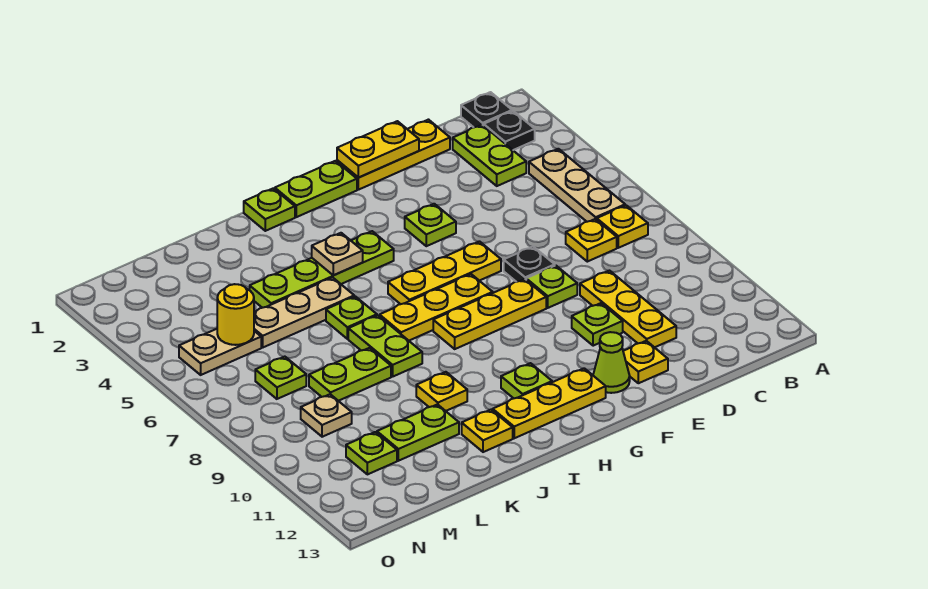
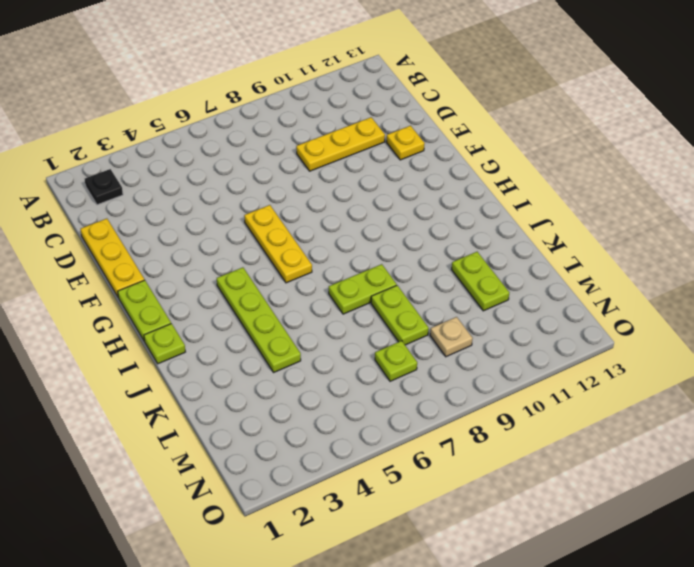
none -> black 1x1 plate [461,92,512,127]
none -> tan 1x3 plate [529,149,625,222]
none -> yellow 1x1 plate [597,205,648,248]
none -> lime 1x2 plate [453,125,526,186]

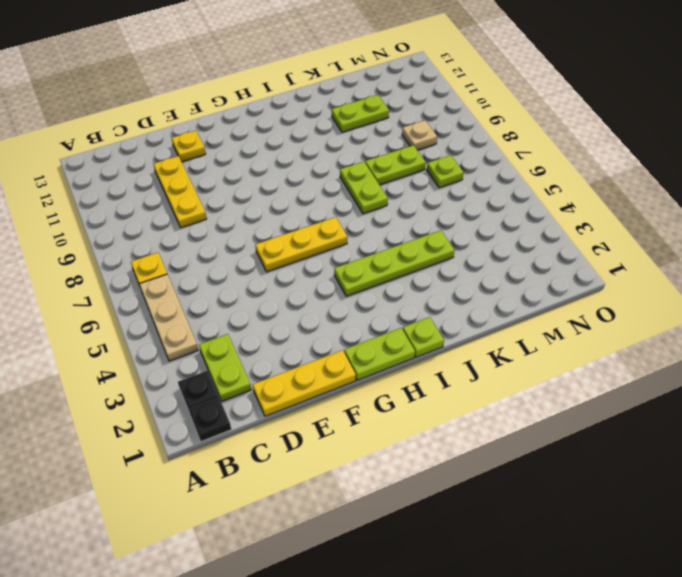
none -> yellow 1x1 plate [566,219,617,262]
none -> black 1x1 plate [504,247,555,282]
none -> lime 1x1 plate [526,265,577,308]
none -> lime 1x1 plate [572,303,623,346]

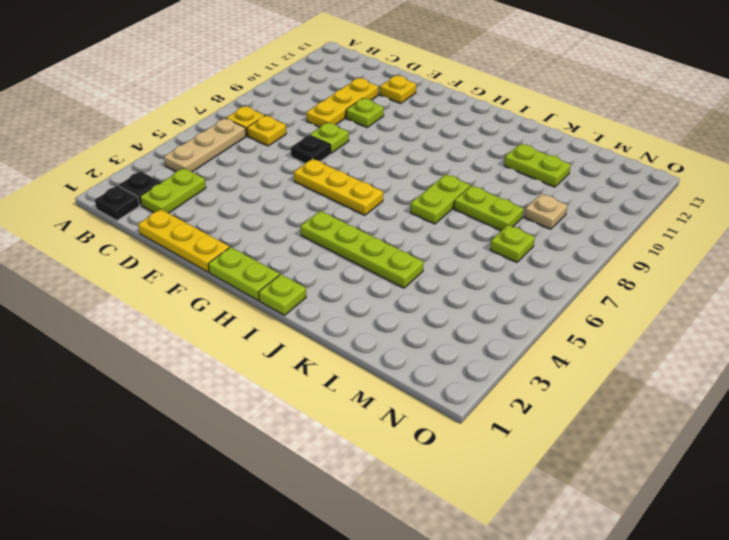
none -> lime 1x1 plate [405,204,456,246]
none -> yellow 1x3 plate [433,279,546,349]
none -> lime 1x1 cone [593,332,630,393]
none -> yellow 1x3 plate [380,274,493,341]

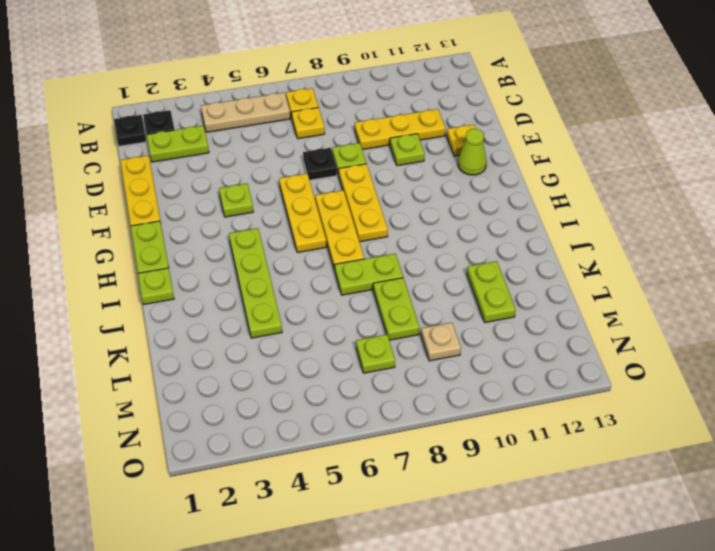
none -> yellow 1x3 plate [493,368,606,438]
none -> lime 1x1 plate [501,363,552,398]
none -> tan 1x3 plate [254,278,354,347]
none -> lime 1x1 plate [326,296,377,339]

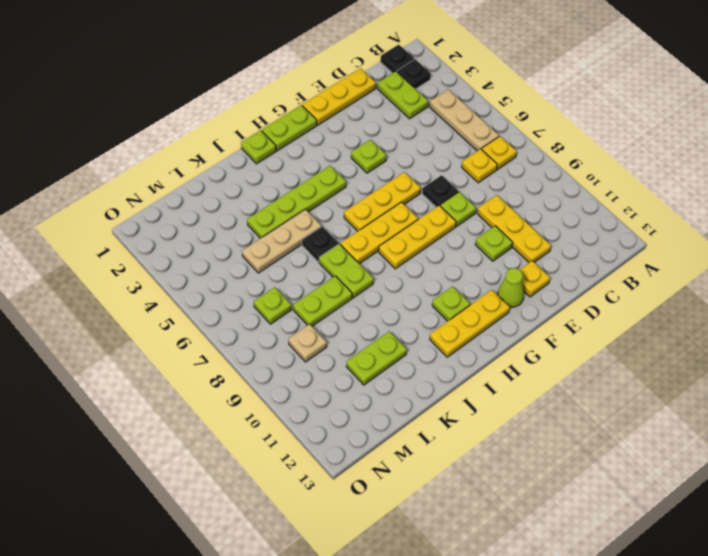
black 1x1 plate [302,227,339,262] -> lime 1x1 plate [326,296,377,339]
none -> yellow 1x1 plate [416,372,467,411]
none -> yellow 1x1 plate [462,410,513,452]
none -> tan 1x2 plate [179,329,261,375]
none -> lime 1x1 plate [346,432,397,474]

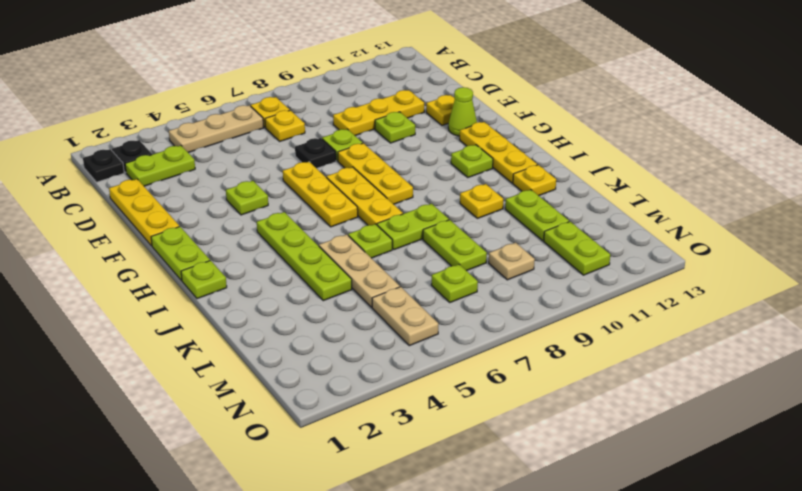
lime 1x2 plate [544,222,610,275] -> lime 1x1 plate [346,432,397,474]
none -> yellow 1x2 plate [337,121,419,177]
none -> tan 1x1 plate [312,233,363,275]
none -> yellow 1x1 round brick [217,284,254,345]

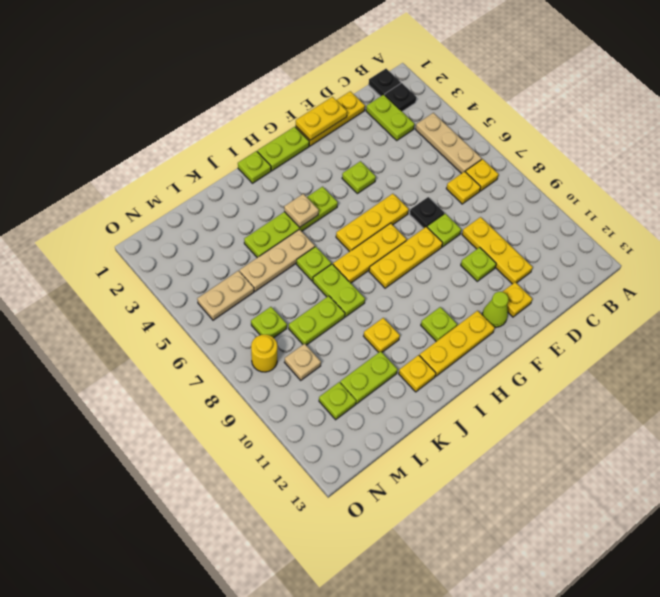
yellow 1x1 round brick [251,334,277,372] -> yellow 1x1 round brick moved to [217,284,254,345]

